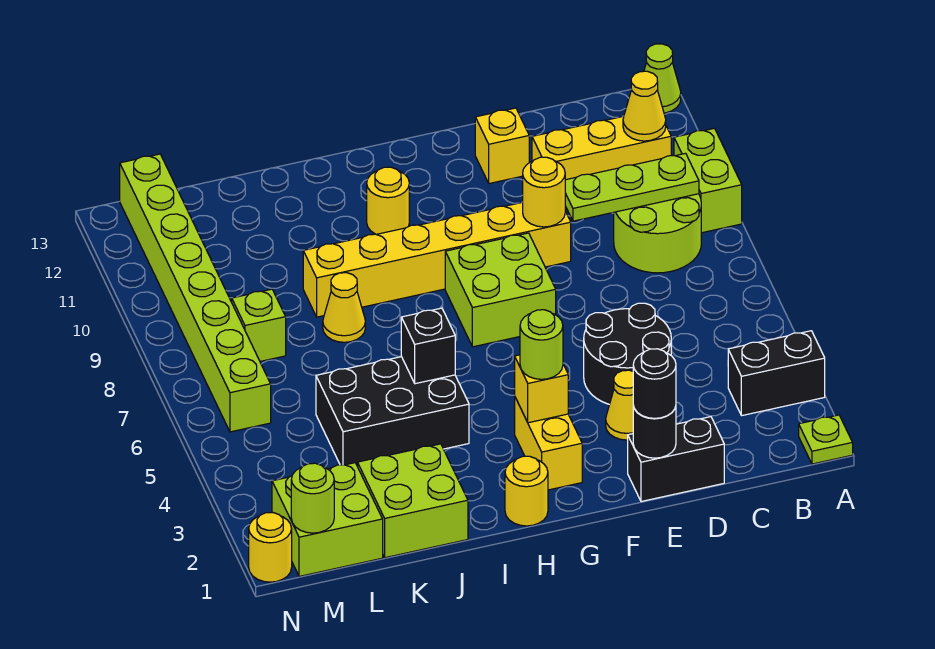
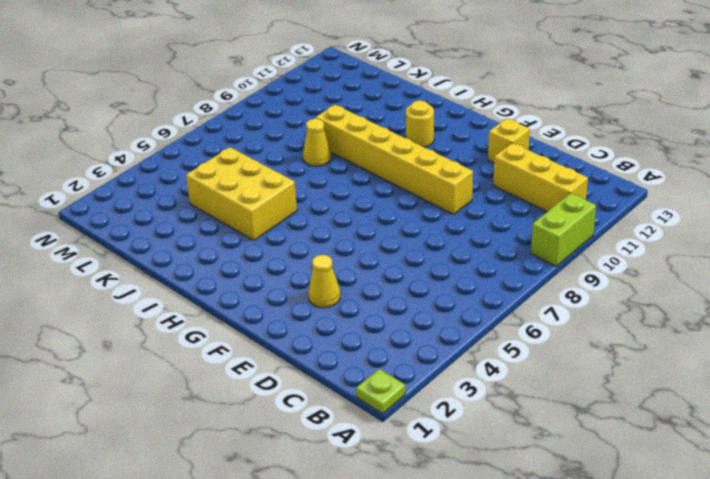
yellow 2x3 brick [186,147,297,240] -> black 2x3 brick [316,357,469,466]
none -> black 1x2 brick [728,331,825,416]
none -> lime 1x1 cone [644,44,681,113]
none -> lime 2x2 round brick [614,194,701,273]
none -> black 1x2 brick [628,417,724,502]

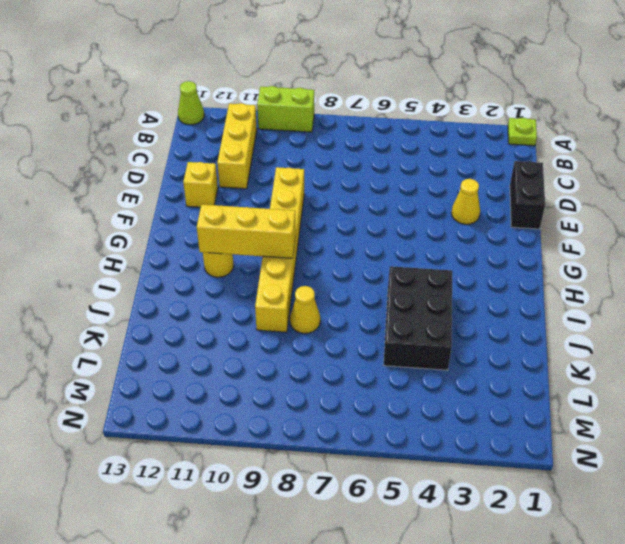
yellow 1x3 brick [197,204,296,258] -> none
none -> black 1x2 brick [728,331,825,416]
none -> lime 2x2 round brick [614,194,701,273]
none -> black 2x2 round brick [584,303,671,404]
none -> lime 2x2 brick [445,233,556,347]

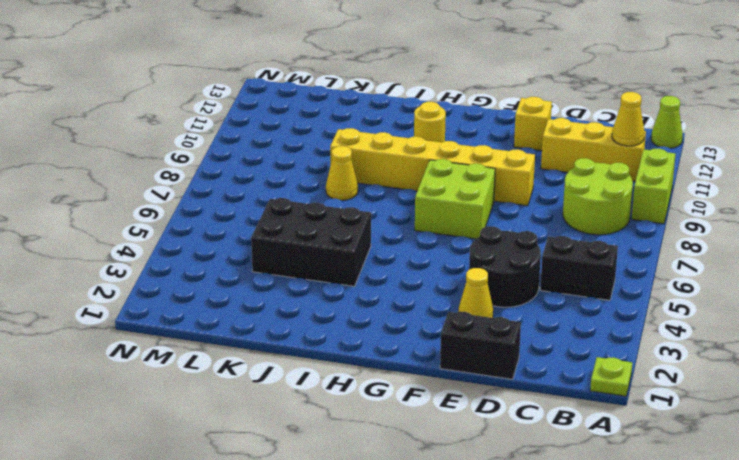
black 1x2 brick [540,236,618,300] -> black 1x2 brick moved to [728,331,825,416]
none -> yellow 1x2 brick [515,398,582,490]
none -> yellow 1x1 round brick [505,456,548,526]
none -> lime 2x2 brick [358,444,468,558]
none -> lime 2x2 brick [272,463,383,576]

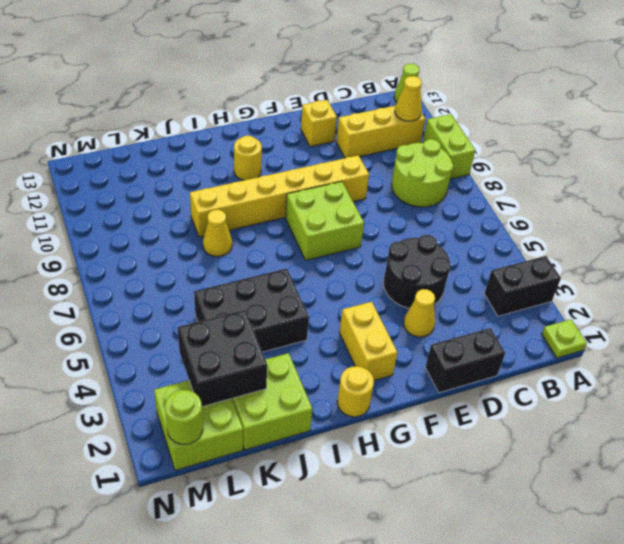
black 2x2 brick [177,310,267,407] -> none
none -> lime 1x1 brick [232,289,286,361]
none -> lime 1x8 brick [120,154,271,432]
none -> yellow 1x1 round brick [249,513,292,582]
none -> lime 1x3 plate [565,153,699,221]

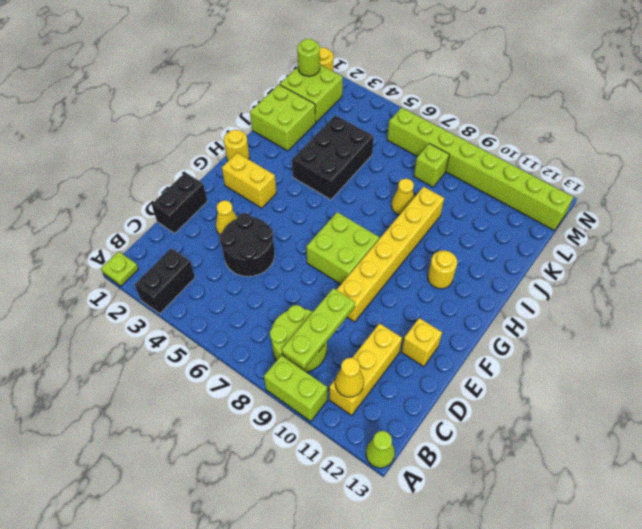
none -> black 1x1 round brick [633,406,676,458]
none -> yellow 1x1 round brick [523,157,565,227]
none -> yellow 1x1 brick [515,355,568,423]
none -> black 1x1 brick [401,308,455,384]

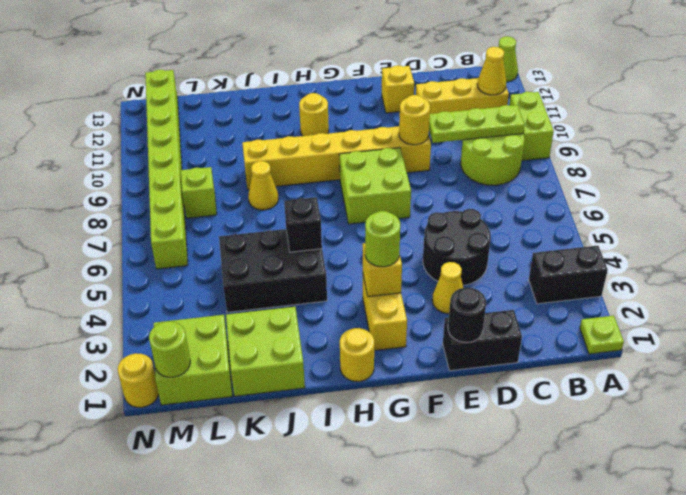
none -> black 1x1 round brick [633,349,676,418]

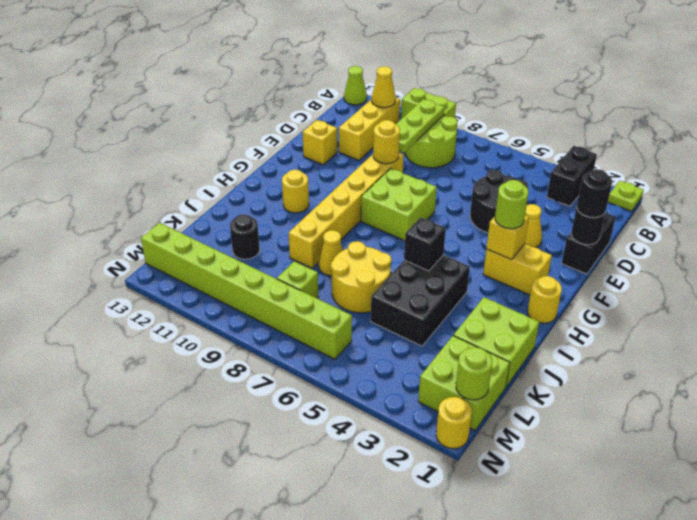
yellow 2x2 round brick [331,241,391,313] -> none
black 1x1 round brick [230,214,260,259] -> none

